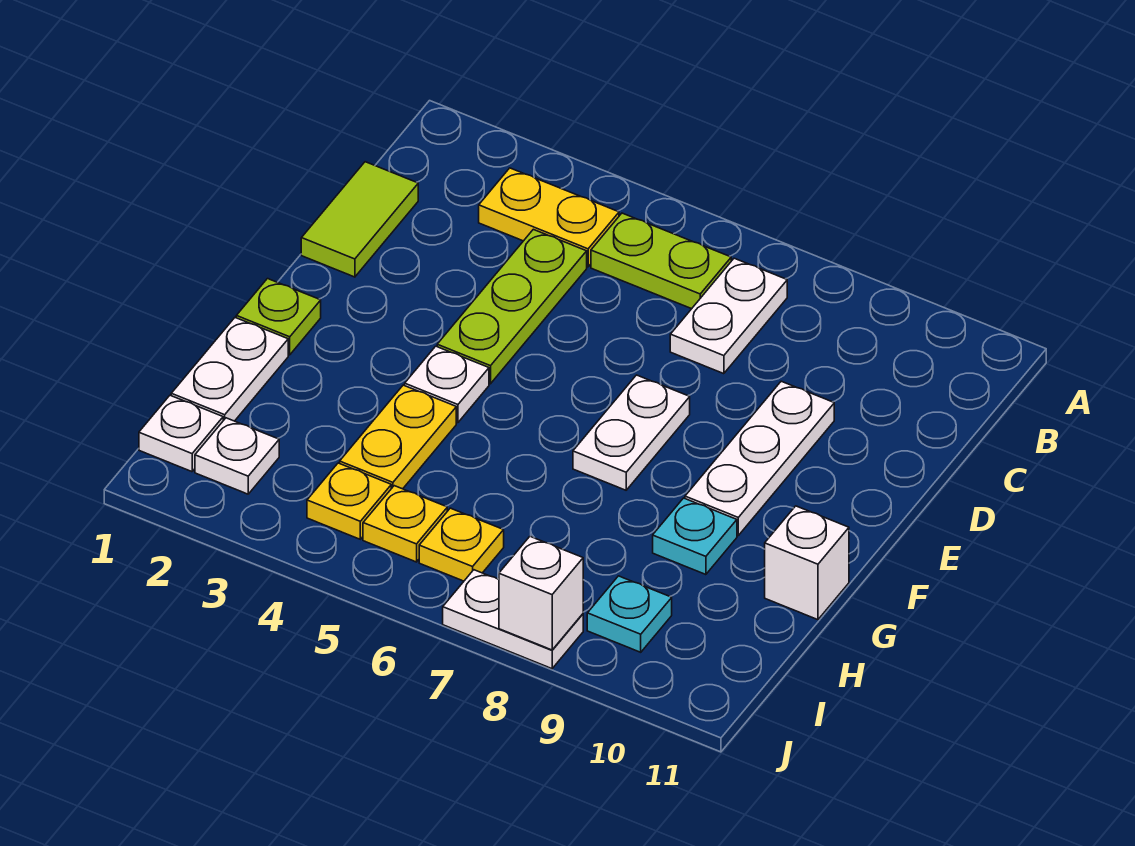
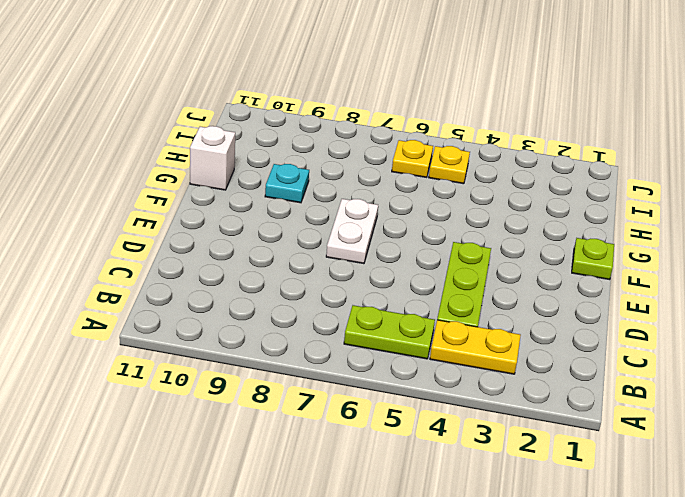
none -> white 1x2 plate [670,258,787,374]
none -> lime 1x2 tile [301,162,418,277]
none -> white 1x3 plate [685,381,834,535]

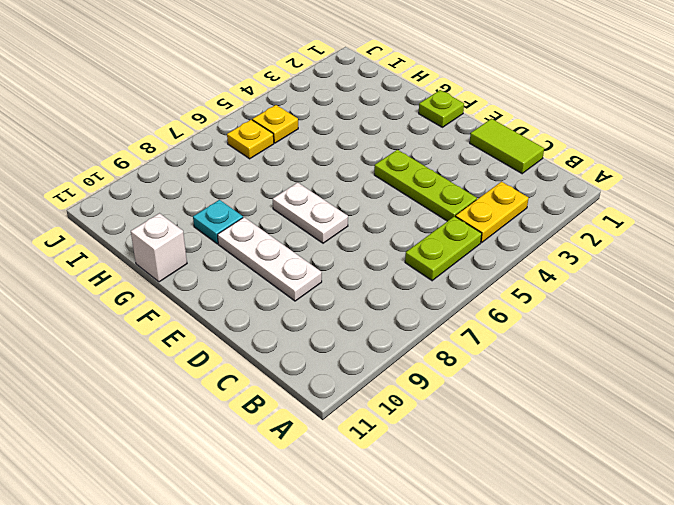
none -> white 1x2 plate [670,258,787,374]
none -> white 1x1 plate [405,346,489,423]
none -> white 1x2 plate [171,318,288,421]

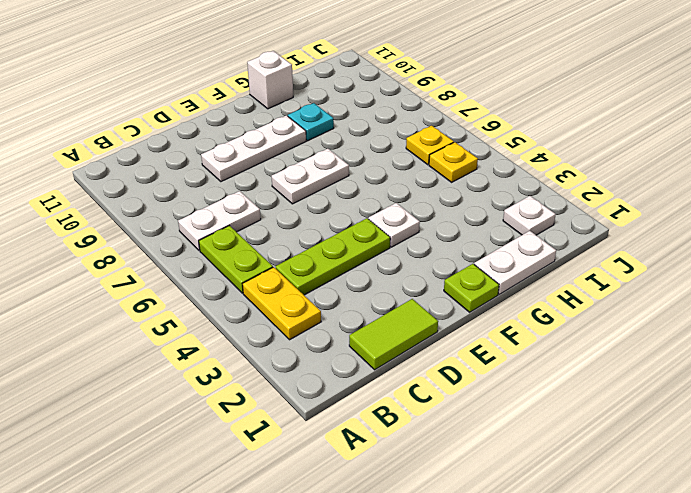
none -> yellow 1x2 plate [340,385,456,489]
none -> white 1x1 plate [139,395,223,472]
none -> yellow 1x1 plate [307,463,391,539]

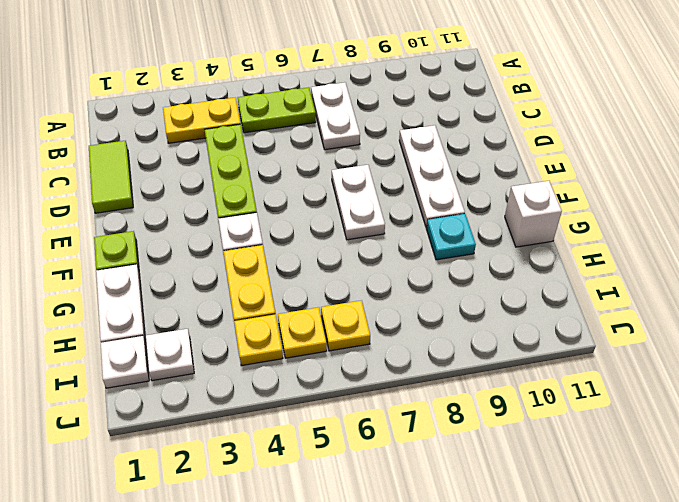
none -> cyan 1x1 plate [587,576,672,652]
none -> white 1x2 plate [443,570,583,669]
none -> white 1x1 brick [499,536,583,650]

